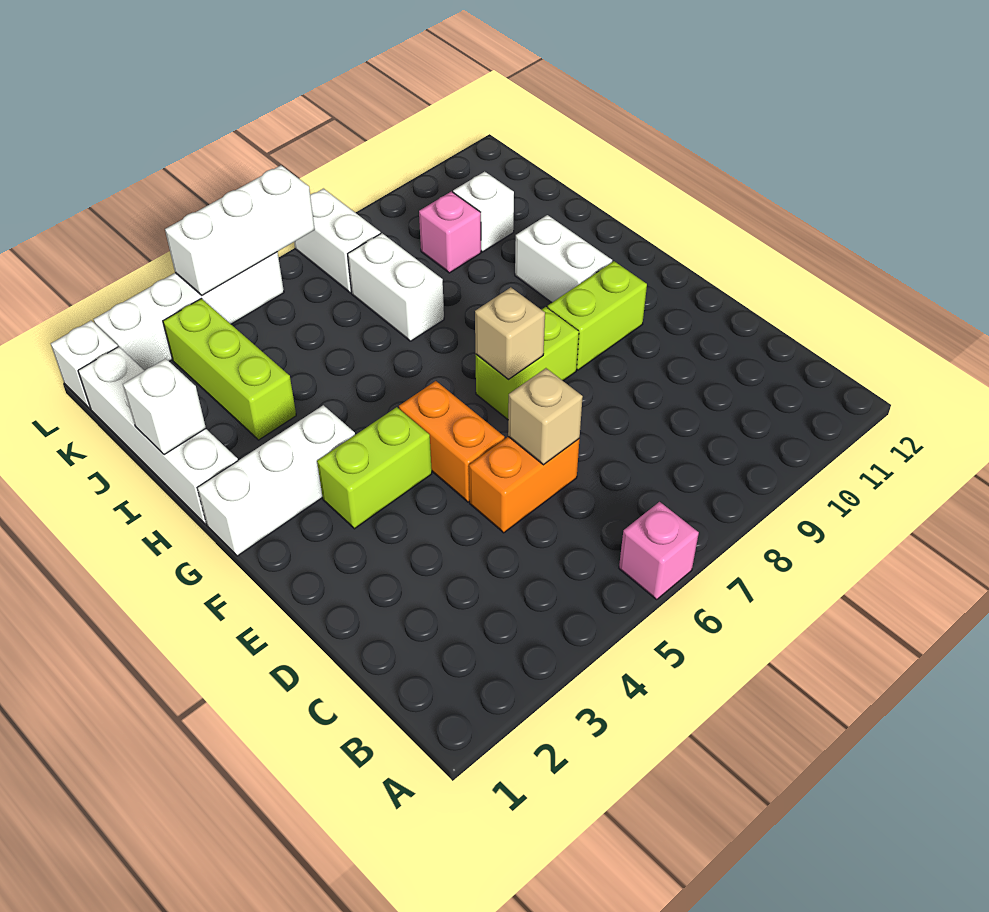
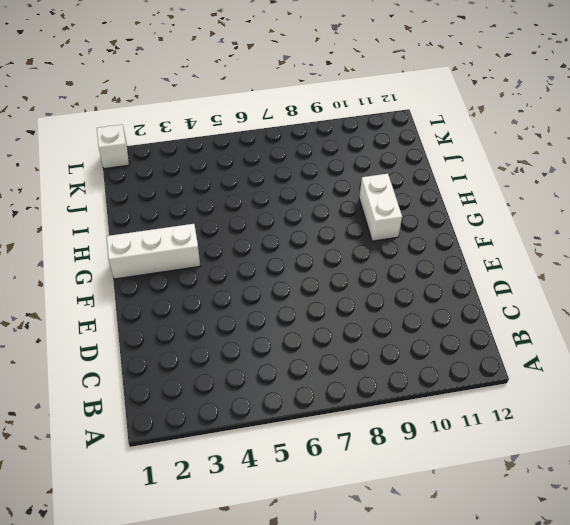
none -> pink 1x1 brick [619,502,699,599]
none -> orange 1x2 brick [469,437,579,533]
none -> orange 1x2 brick [399,381,505,502]

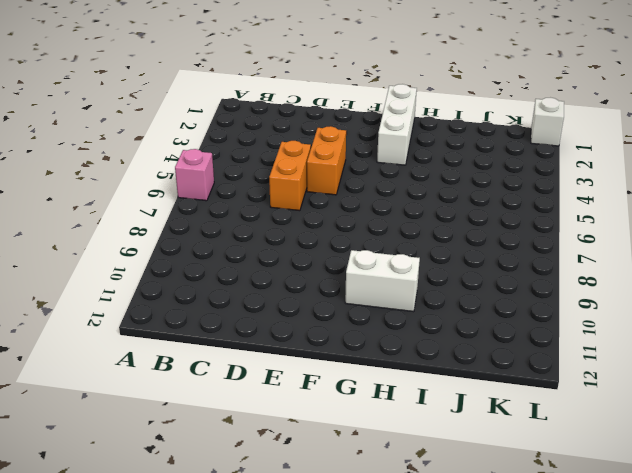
orange 1x2 brick [307,126,346,195] -> orange 1x2 brick turned to [399,381,505,502]
none -> lime 1x2 brick [317,407,432,529]
none -> lime 1x2 brick [475,307,579,420]
none -> lime 1x2 brick [548,261,647,370]

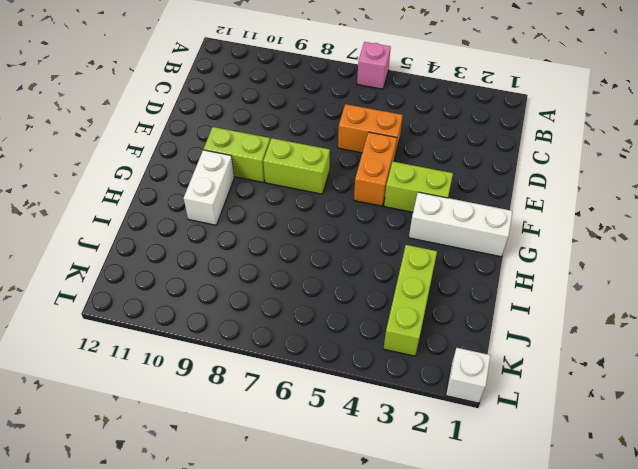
none -> white 1x4 brick [78,347,238,524]
none -> white 1x2 brick [348,233,444,341]
none -> pink 1x1 brick [419,191,481,273]

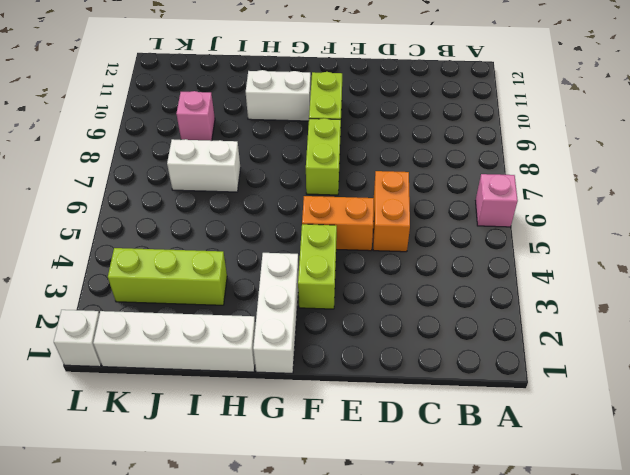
none -> white 1x1 brick [453,172,514,252]
none -> white 1x2 brick [294,189,381,293]
none -> white 1x4 brick [93,252,284,371]

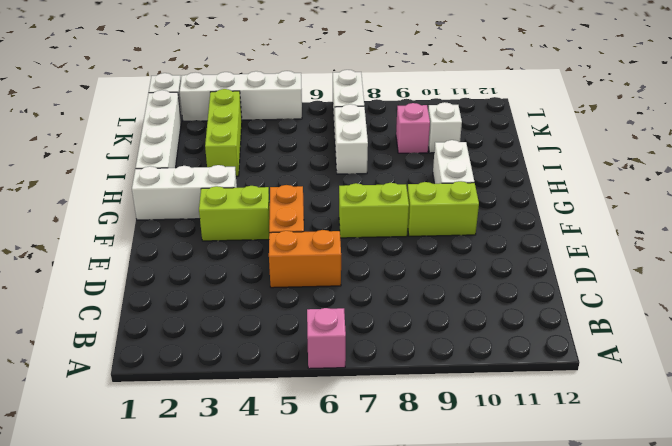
none -> tan 1x1 brick [508,368,583,465]
none -> tan 1x1 brick [475,287,545,380]
none -> white 1x1 brick [123,359,206,455]

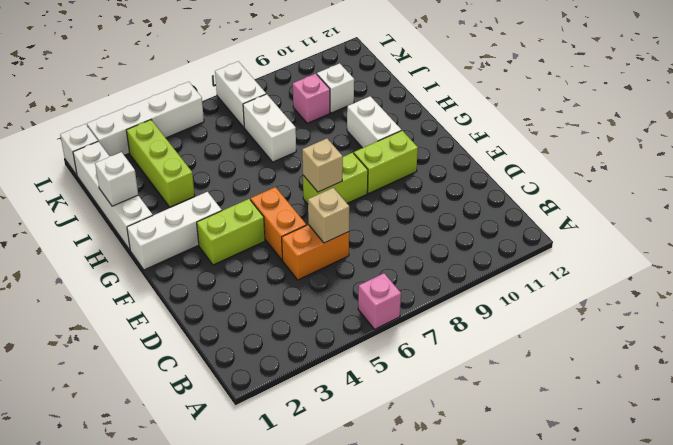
none -> white 1x3 brick [165,165,315,295]

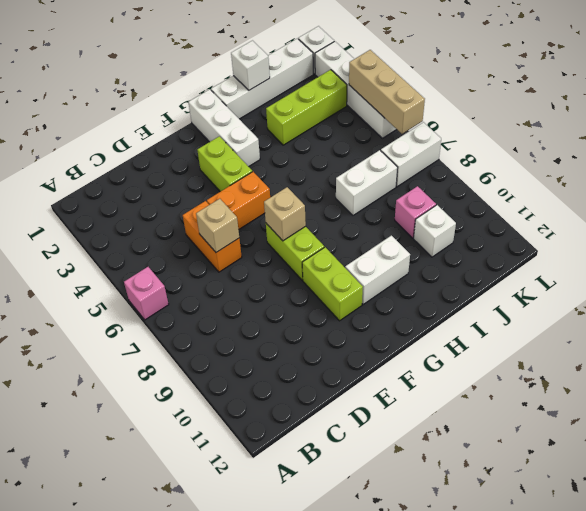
tan 1x3 brick [349,50,425,134] -> white 1x3 brick [165,165,315,295]

